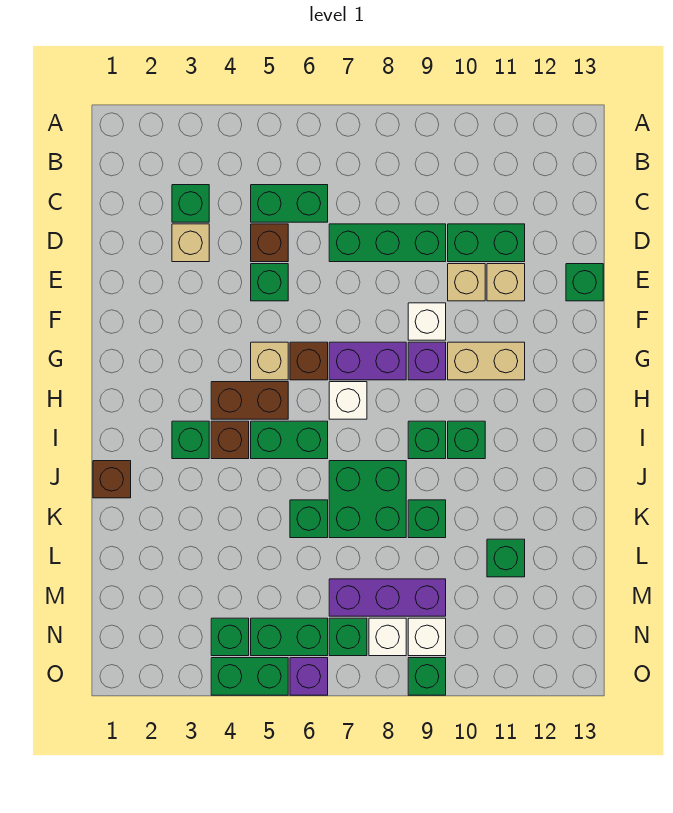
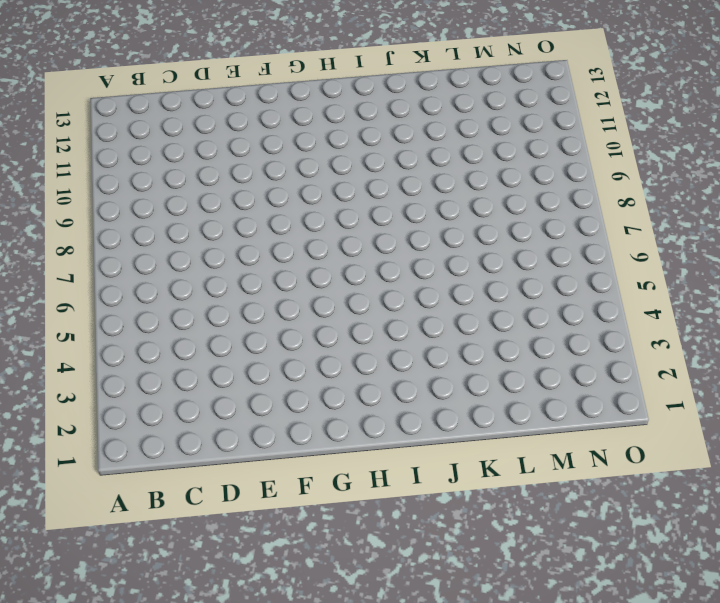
none -> green 1x1 brick [172,185,209,222]
none -> green 1x2 brick [251,185,328,222]
none -> tan 1x1 brick [172,224,209,262]
none -> brown 1x1 brick [251,224,288,262]

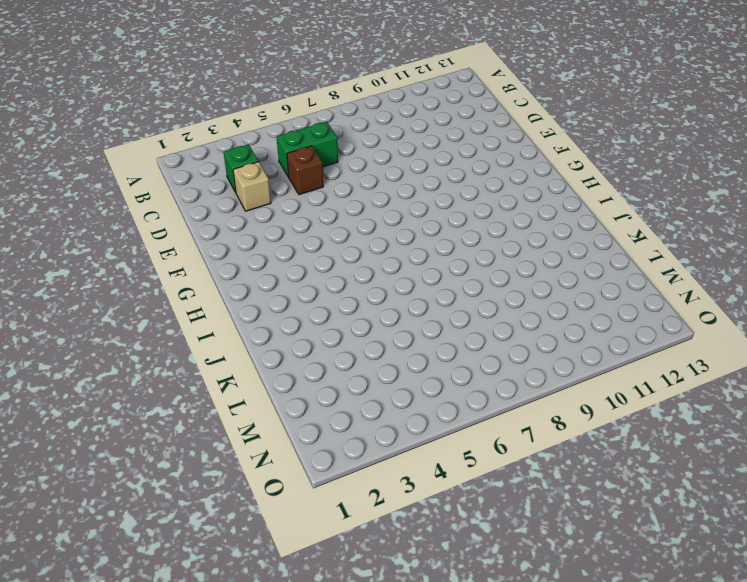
none -> green 1x3 brick [329,224,446,262]
none -> green 1x2 brick [448,224,525,262]
none -> green 1x1 brick [251,264,288,301]
none -> tan 1x1 brick [448,264,485,301]

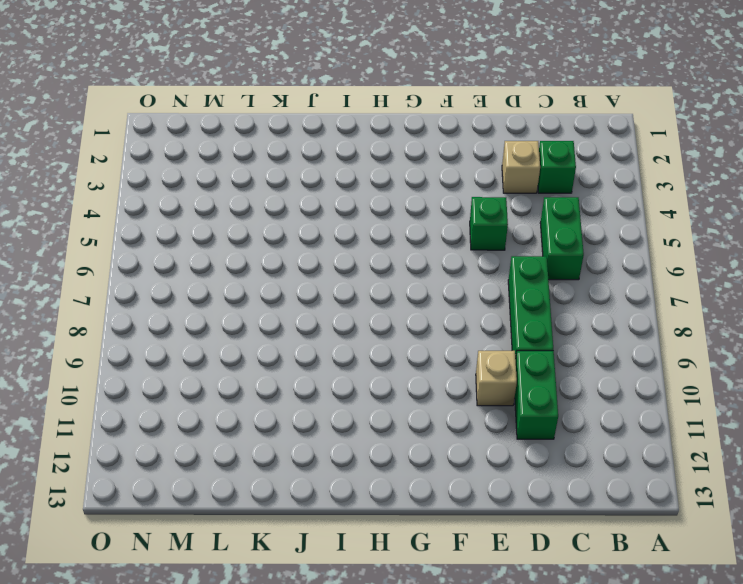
none -> brown 1x1 brick [251,224,288,262]
none -> tan 1x1 brick [487,264,525,301]
none -> green 1x1 brick [566,264,603,301]
none -> white 1x1 brick [408,303,446,340]

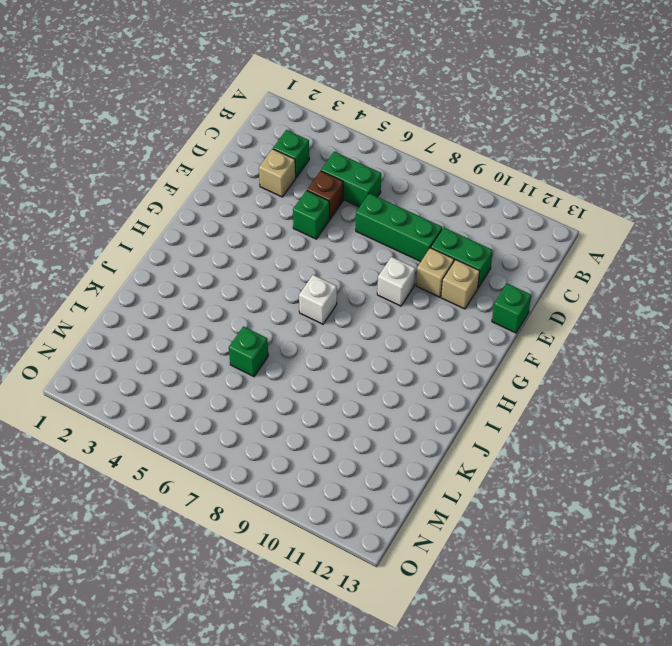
none -> tan 1x1 brick [251,342,288,380]
none -> brown 1x1 brick [290,342,328,380]
none -> purple 1x2 brick [329,342,406,380]
none -> purple 1x1 brick [408,342,446,380]

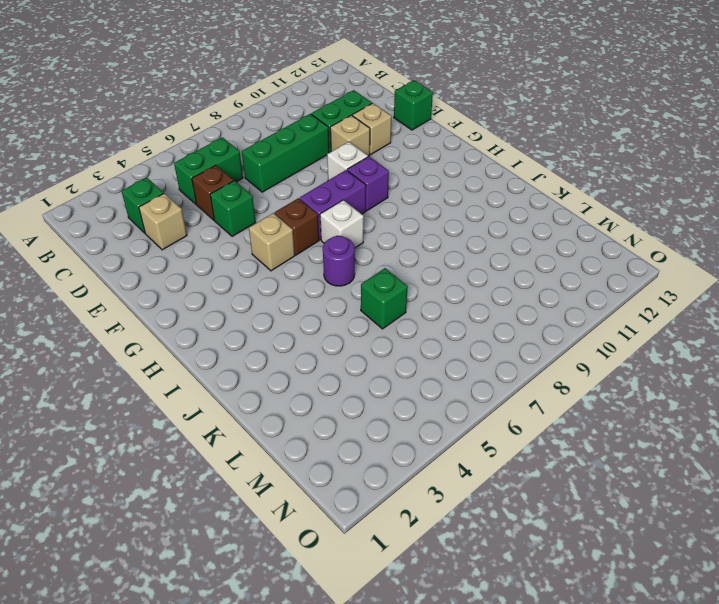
purple 1x1 round brick [323,236,355,286] -> green 1x2 brick [251,421,328,459]
none -> tan 1x2 brick [448,342,525,380]
none -> brown 1x2 brick [211,382,288,419]
none -> green 1x1 brick [172,421,209,459]
none -> brown 1x1 brick [211,421,249,459]

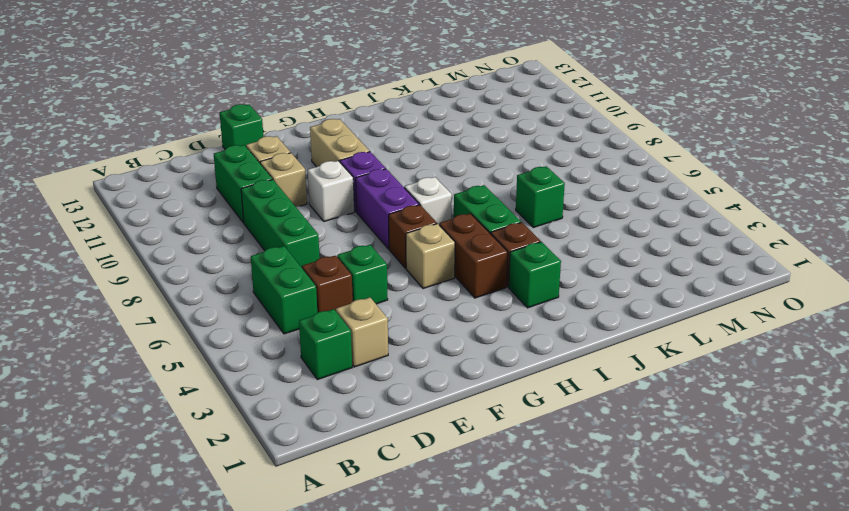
none -> green 1x1 brick [408,421,446,459]
none -> green 1x1 brick [448,421,485,459]
none -> brown 1x1 brick [93,461,131,498]
none -> green 2x2 brick [329,461,406,538]

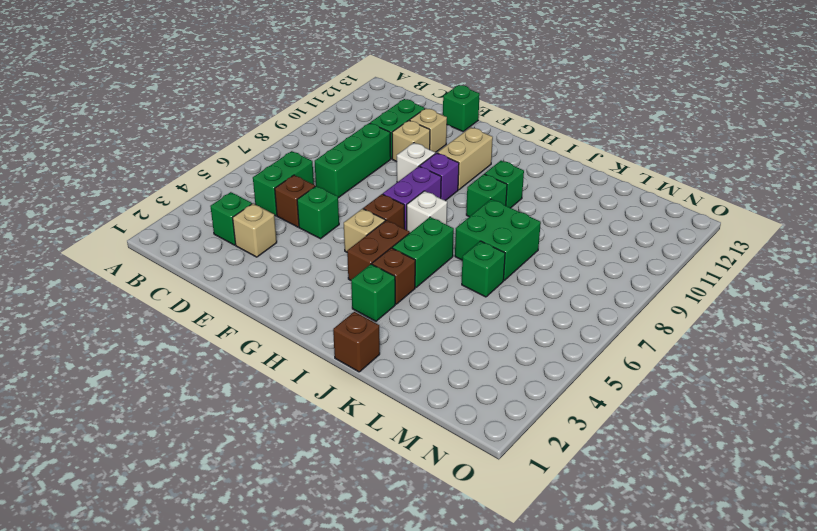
none -> green 1x1 brick [408,500,446,538]
none -> green 1x1 brick [487,539,525,577]
none -> purple 1x3 brick [329,579,446,616]
none -> green 1x1 brick [211,618,249,656]

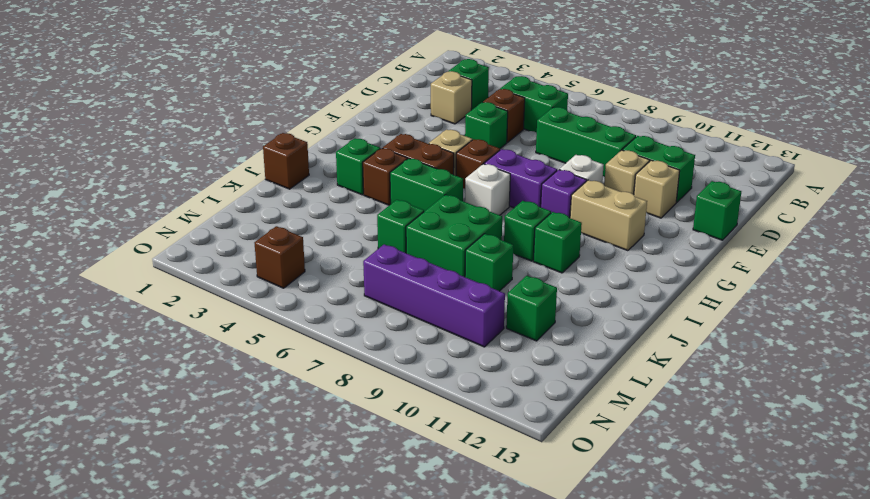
purple 1x4 brick [363,244,505,347] -> purple 1x3 brick [329,579,446,616]
brown 1x1 brick [254,226,305,288] -> green 1x1 brick [211,618,249,656]
none -> green 1x2 brick [251,618,328,656]
none -> green 1x1 brick [329,618,367,656]
none -> white 1x1 brick [369,618,406,656]
none -> white 1x1 brick [408,618,446,656]

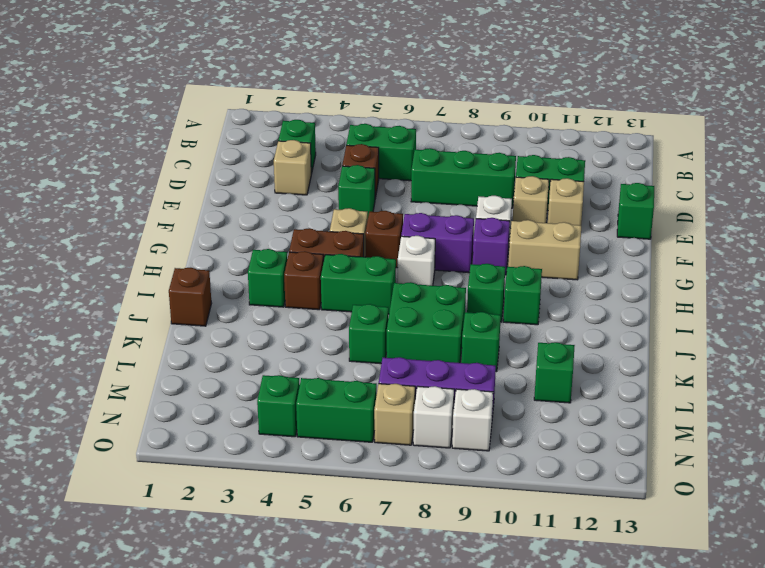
tan 1x1 brick [374,384,415,445] -> green 1x1 brick [329,618,367,656]
none -> green 1x2 brick [211,658,288,695]
none -> purple 1x1 brick [290,658,328,695]
none -> green 1x1 brick [408,658,446,695]

